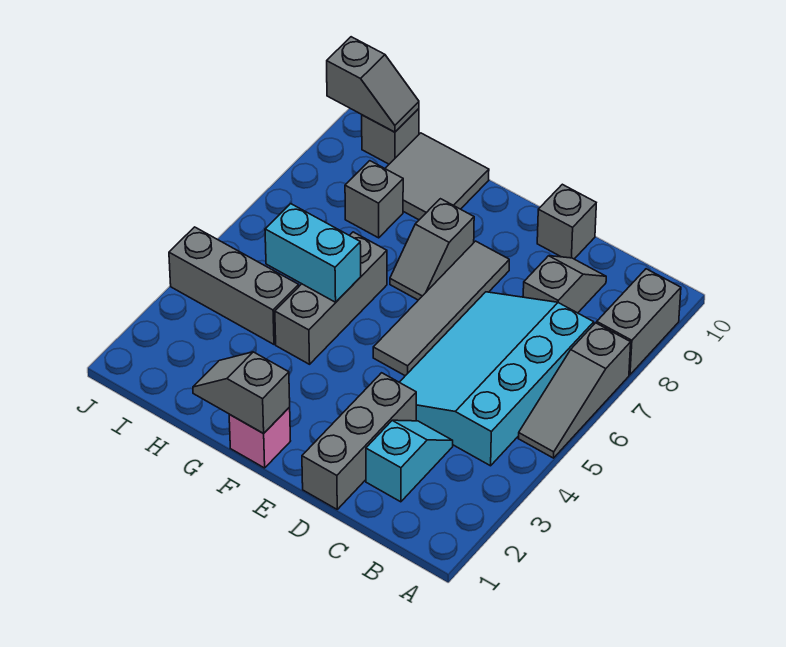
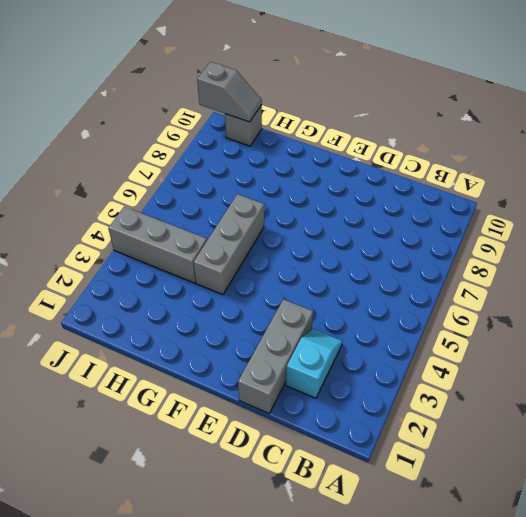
none -> grey 1x3 slope [518,323,631,458]
none -> grey 1x2 brick [597,269,681,375]
none -> cyan 3x4 slope [399,292,594,466]

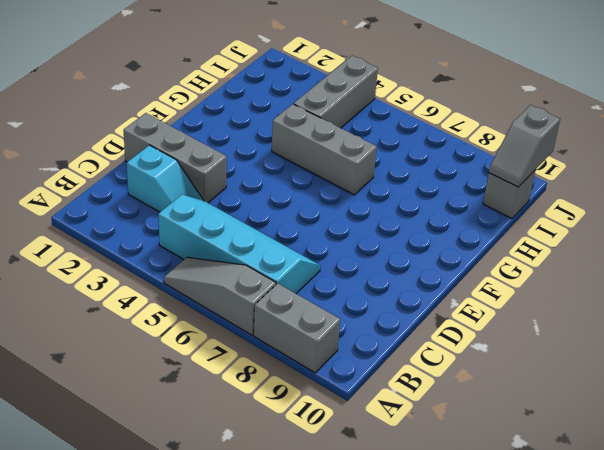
cyan 2x4 slope [158,194,320,293] -> cyan 3x4 slope [399,292,594,466]
none -> grey 1x2 slope [523,256,606,313]
none -> grey 1x1 brick [537,184,596,259]
none -> grey 1x4 tile [373,241,509,376]

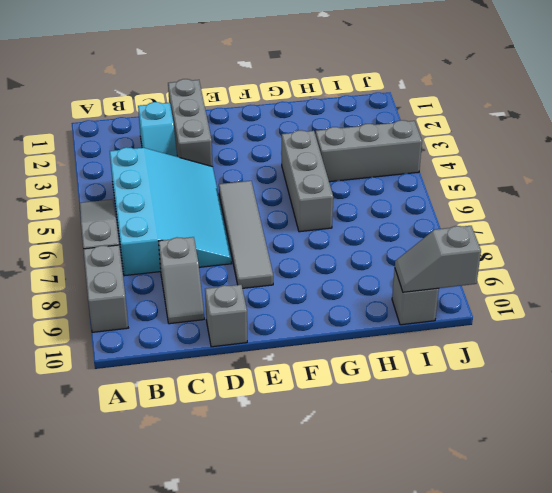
none -> pink 1x1 brick [229,407,290,468]
none -> grey 1x2 slope [390,199,474,300]
none -> grey 2x2 tile [385,133,489,220]

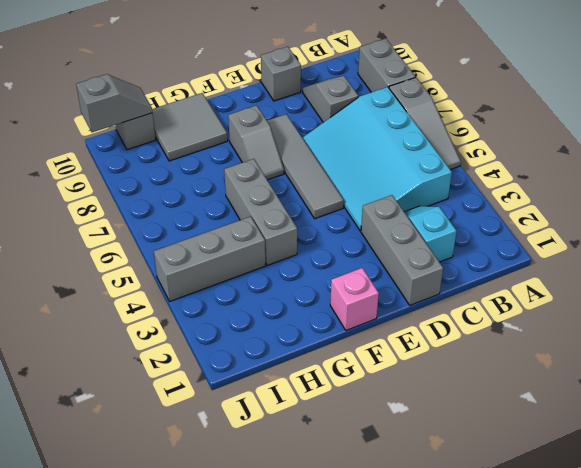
none -> grey 1x1 brick [345,161,403,238]
none -> grey 1x2 slope [193,352,290,434]
none -> cyan 1x2 brick [265,204,361,302]

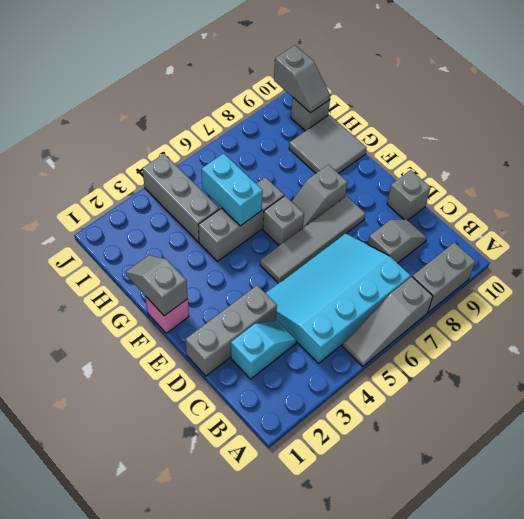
grey 1x1 brick [263,196,304,245] -> grey 1x1 brick moved to [345,161,403,238]

